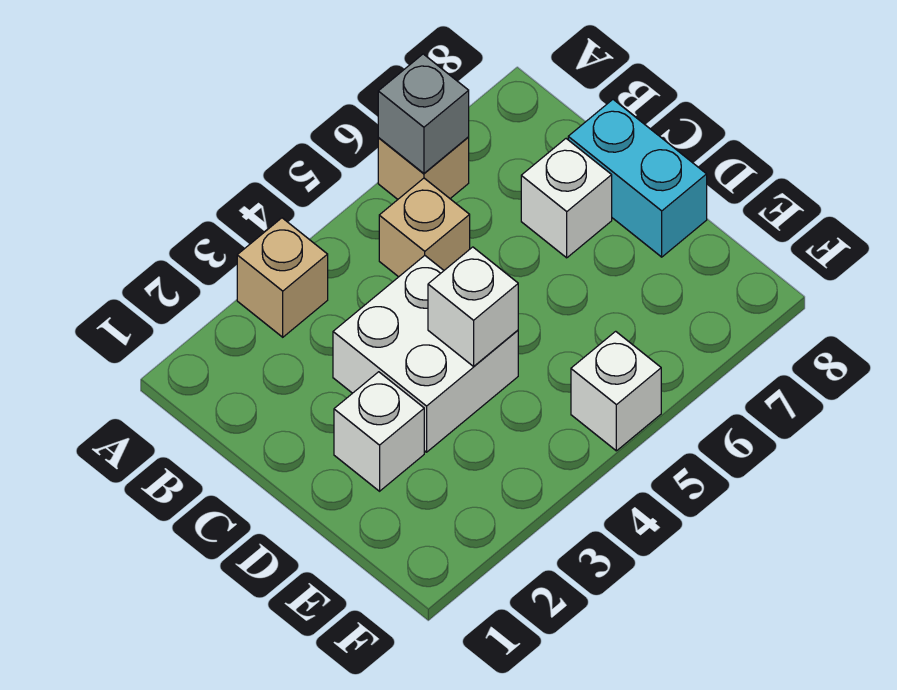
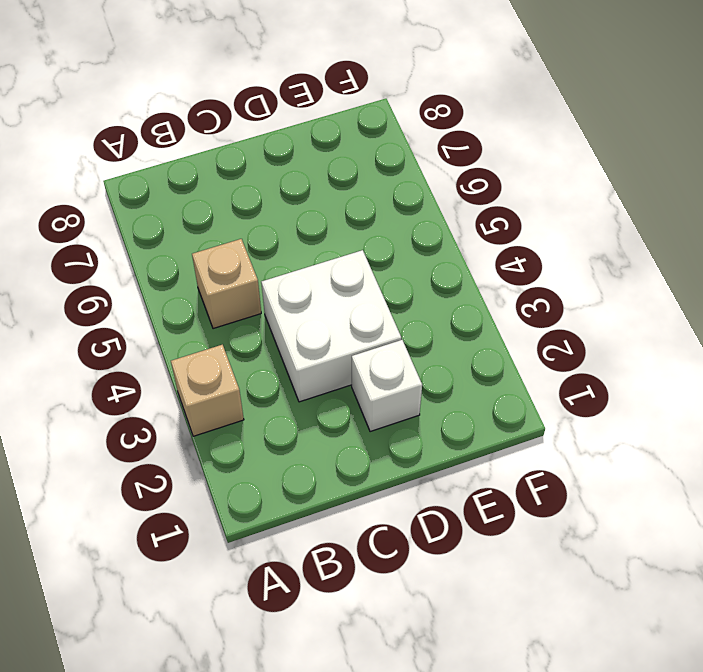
none -> tan 1x1 brick [378,137,469,199]
none -> white 1x1 brick [521,139,612,258]

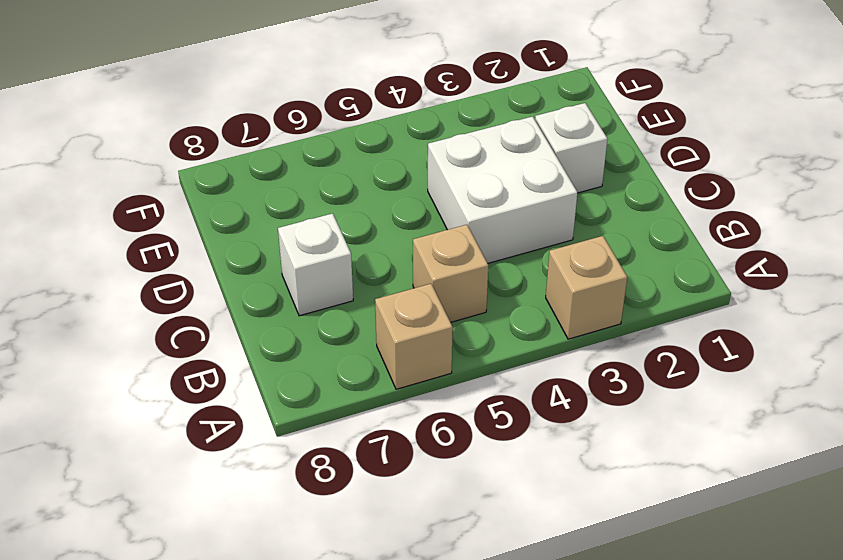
none -> cyan 1x2 brick [568,100,707,257]
none -> white 1x1 brick [571,331,661,451]

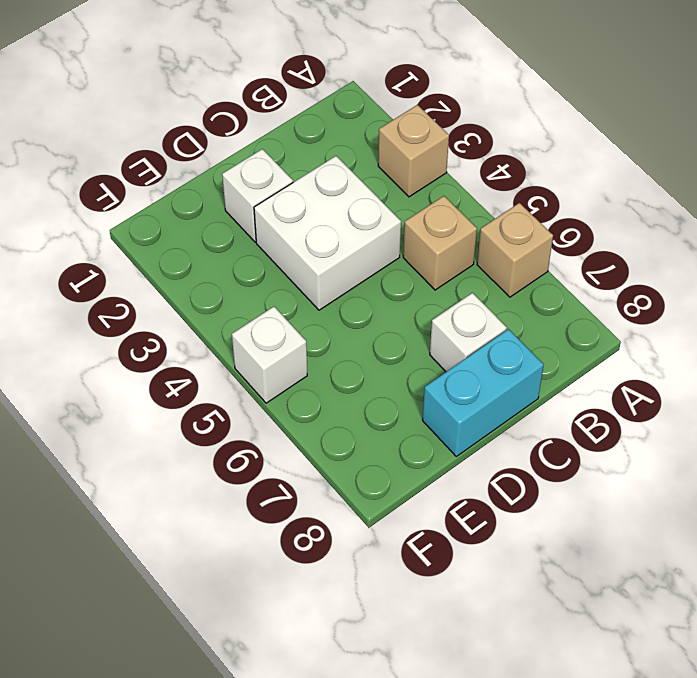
none -> grey 1x1 brick [378,54,469,173]
none -> white 1x1 brick [428,247,518,366]

